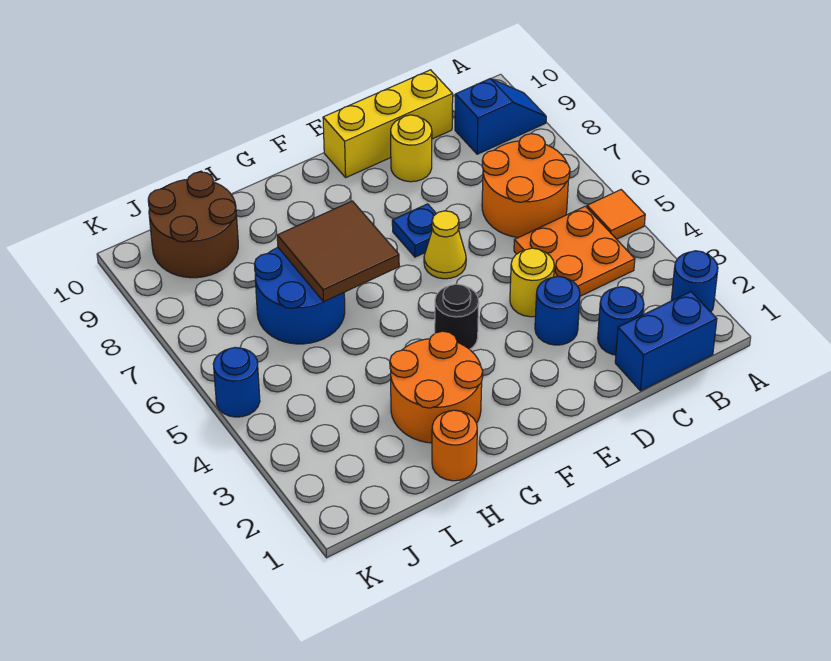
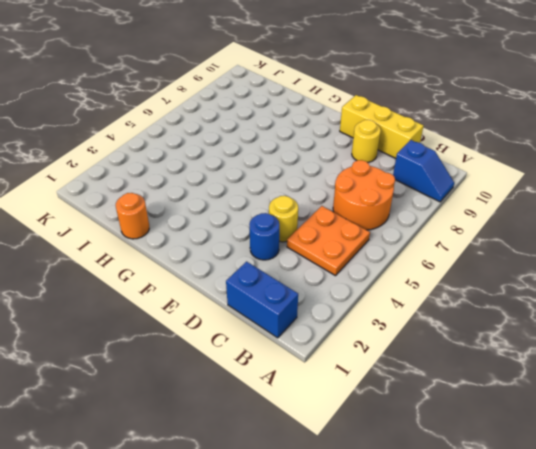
none -> blue 1x1 round brick [671,251,718,312]
none -> orange 1x1 tile [587,190,645,239]
none -> blue 1x1 round brick [598,287,644,355]

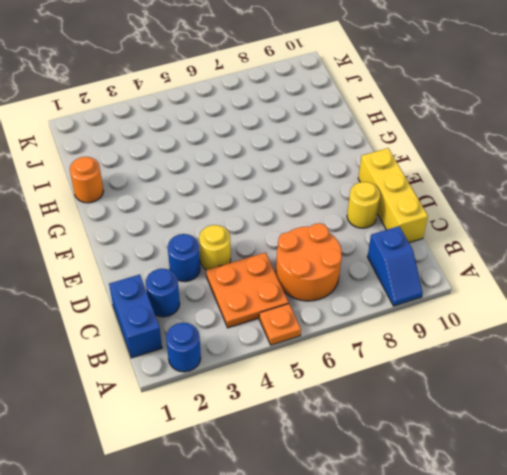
orange 1x1 plate [259,304,301,345] -> orange 1x1 tile [587,190,645,239]
none -> yellow 1x1 cone [424,211,466,279]
none -> blue 1x1 plate [392,204,436,257]
none -> black 1x1 round brick [435,284,479,349]

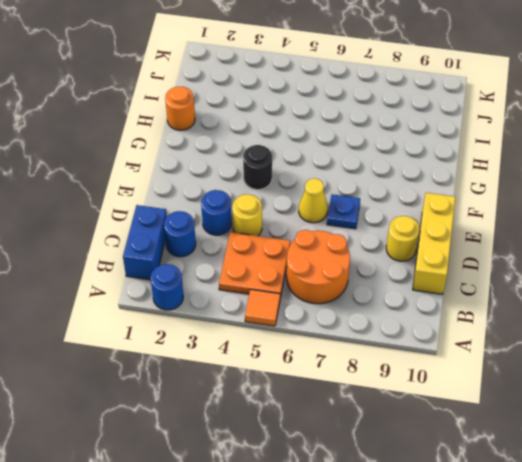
none -> blue 1x2 slope [455,79,546,154]
none -> orange 2x2 round brick [390,331,483,443]
none -> blue 2x2 round brick [254,248,345,344]

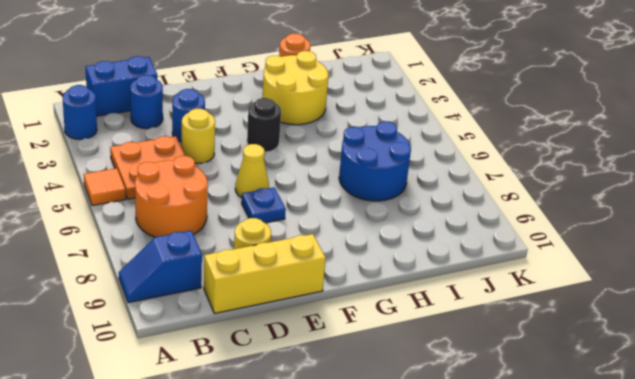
yellow 2x2 round brick [263,51,328,125] -> orange 2x2 round brick [390,331,483,443]
none -> brown 2x2 round brick [148,172,238,278]
none -> blue 1x1 round brick [213,347,260,417]
none -> brown 2x2 tile [277,201,399,302]

